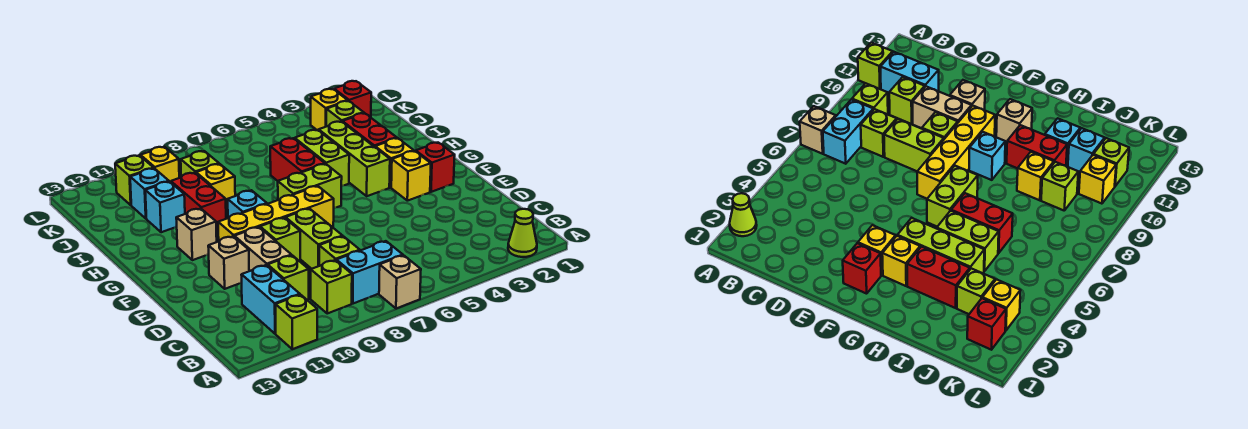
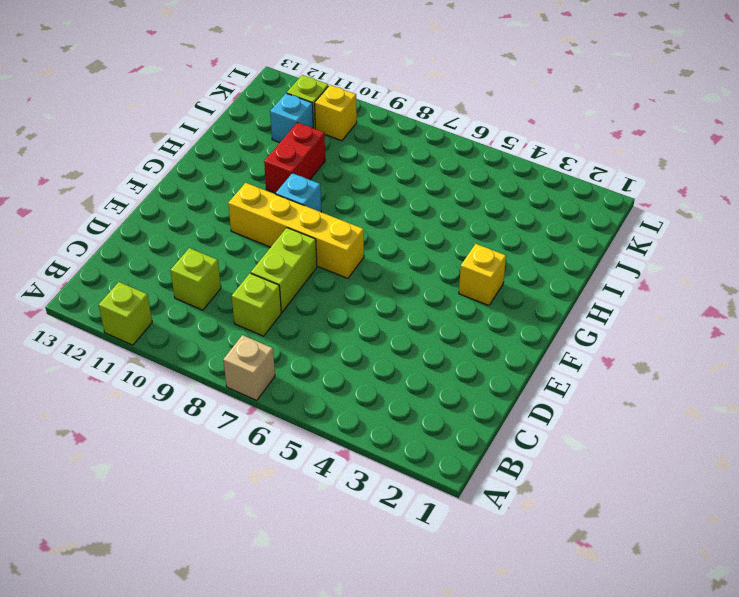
none -> lime 1x1 cone [508,209,537,257]
none -> cyan 1x2 brick [336,241,403,304]
none -> lime 1x1 brick [311,260,352,313]
none -> cyan 1x2 brick [242,265,300,334]

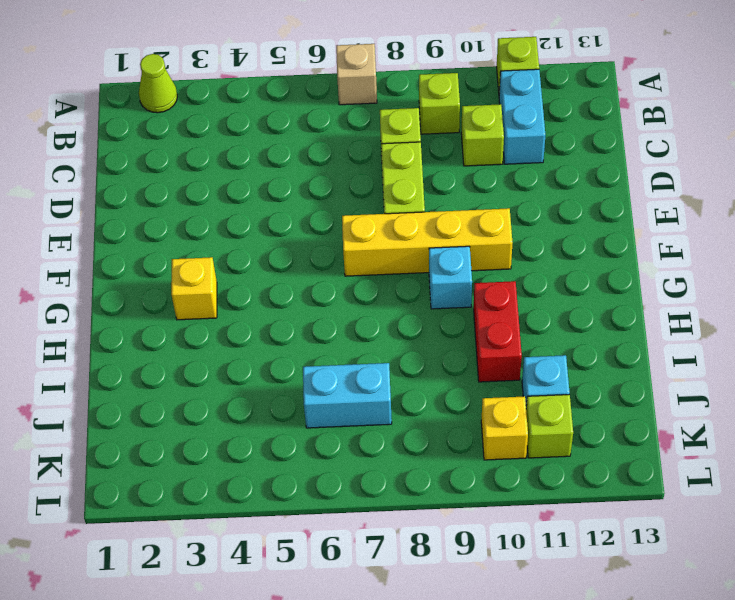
cyan 1x2 brick [303,363,392,428] -> cyan 1x2 brick moved to [336,241,403,304]
none -> tan 1x2 brick [234,227,292,271]
none -> lime 1x1 brick [260,218,300,261]
none -> tan 1x1 brick [208,236,249,289]
none -> red 1x1 brick [416,143,455,192]

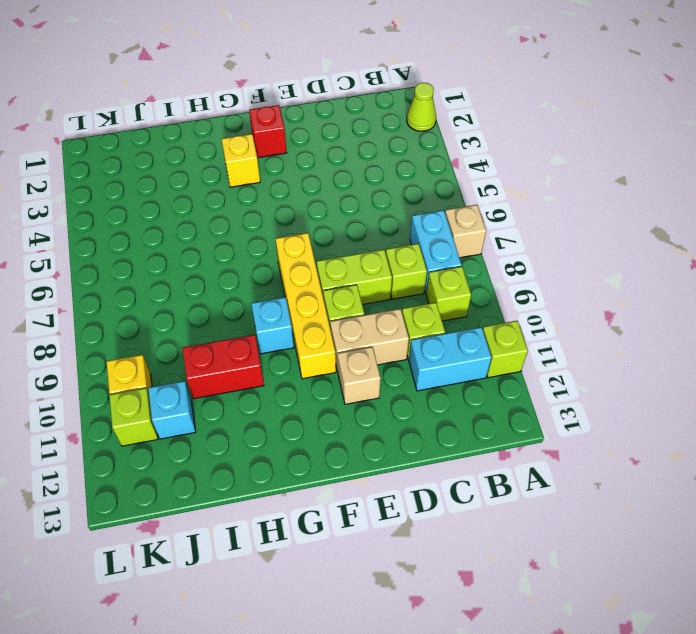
none -> yellow 1x1 brick [391,151,431,201]
none -> lime 1x3 brick [319,121,390,196]
none -> lime 1x2 brick [278,164,342,208]
none -> tan 1x1 brick [176,209,217,260]

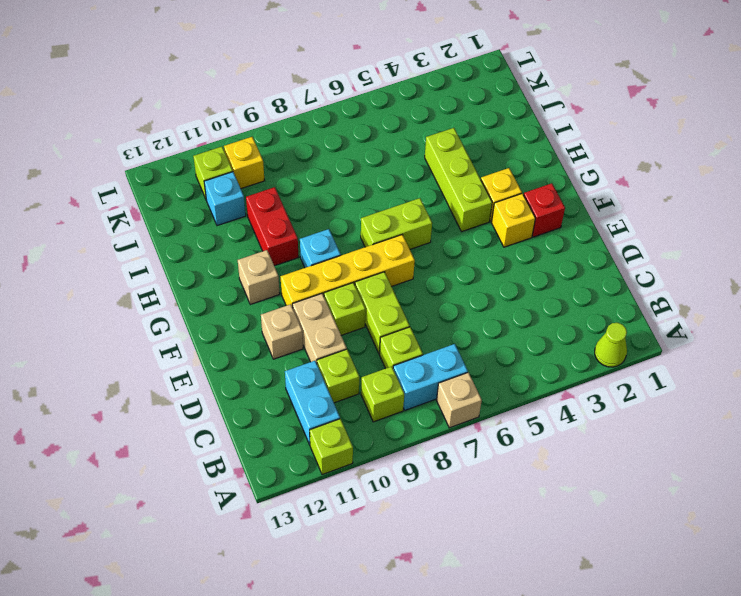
none -> red 1x2 brick [342,113,397,147]
none -> lime 1x2 brick [295,130,349,186]
none -> red 1x2 brick [270,138,325,181]
none -> yellow 1x1 brick [196,164,235,208]

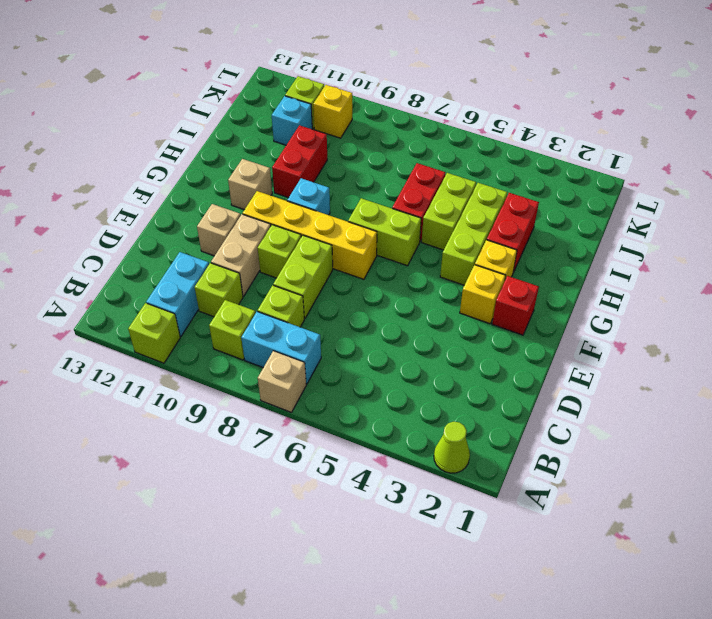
none -> yellow 1x1 brick [196,164,235,208]
none -> cyan 1x1 brick [145,182,185,232]
none -> lime 1x1 brick [326,101,364,126]
none -> lime 1x1 brick [181,151,219,177]

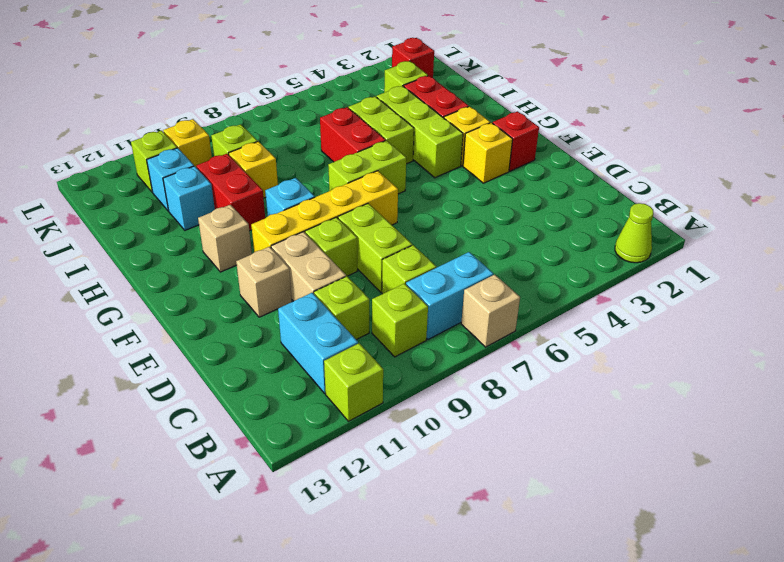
none -> yellow 1x1 brick [311,89,348,131]

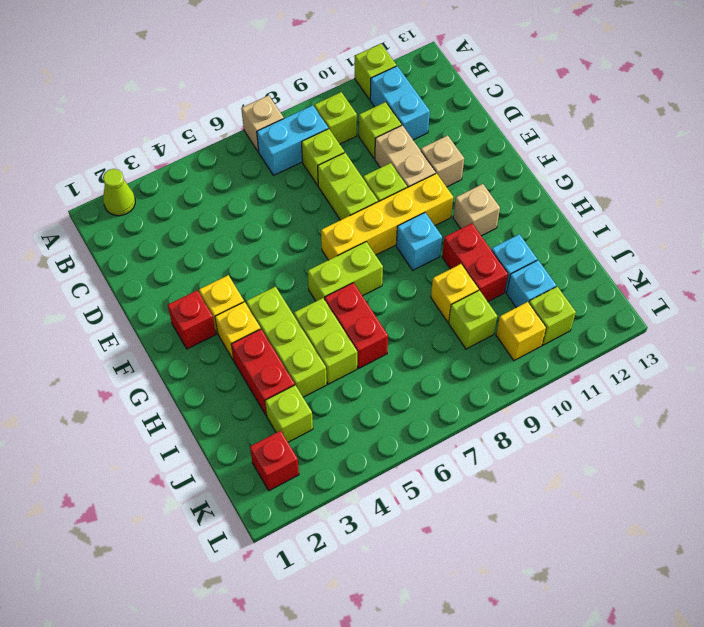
none -> yellow 1x1 brick [311,89,348,131]

